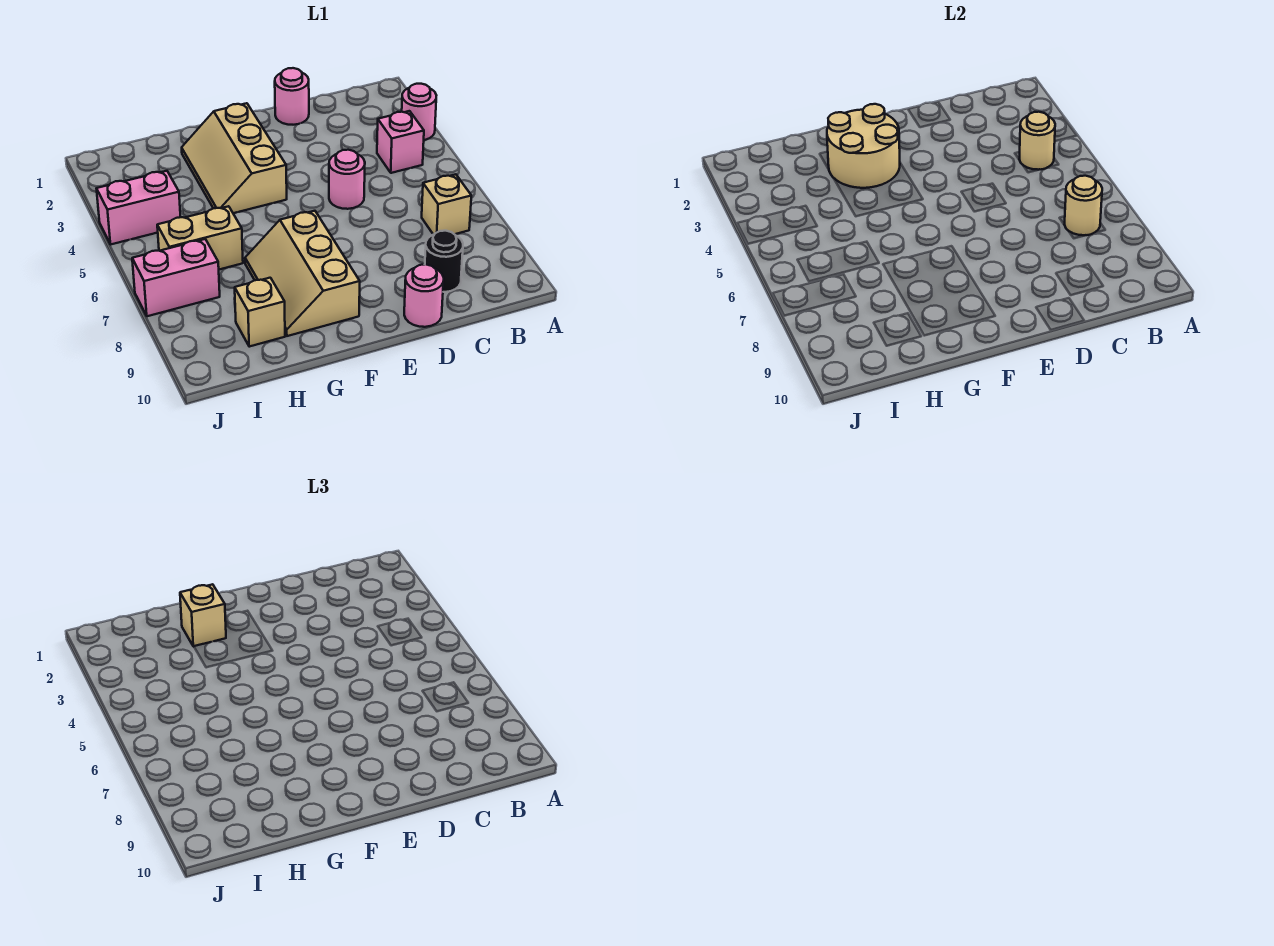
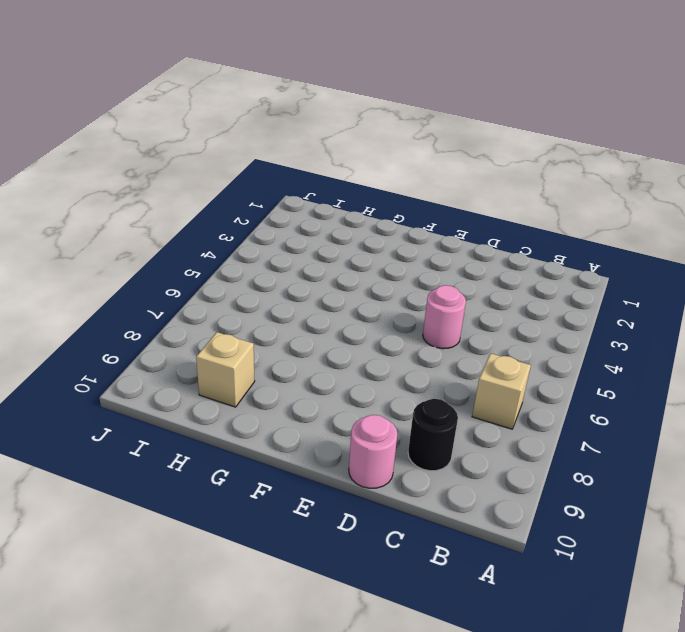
none -> pink 1x1 round brick [402,84,436,140]
none -> pink 1x1 brick [377,111,424,173]
none -> pink 1x1 round brick [275,68,309,125]

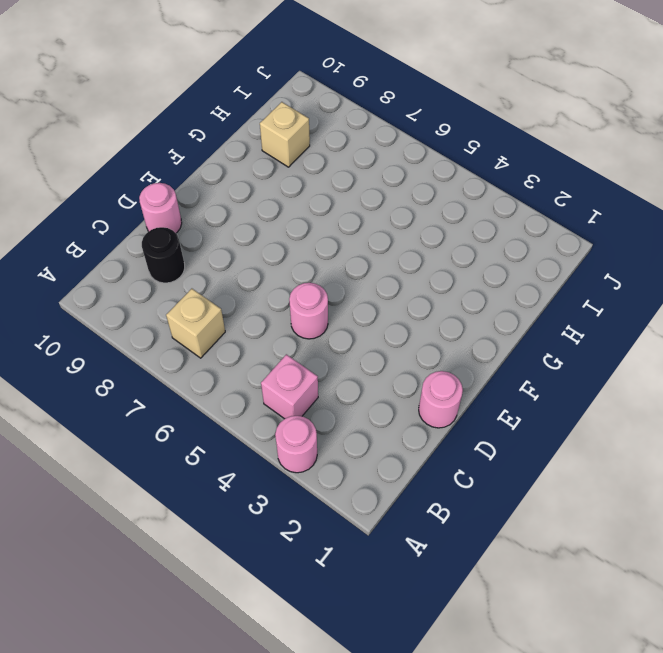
none -> tan 2x3 slope [182,103,287,213]
none -> tan 2x3 slope [245,211,360,336]
none -> tan 1x2 brick [157,206,243,270]

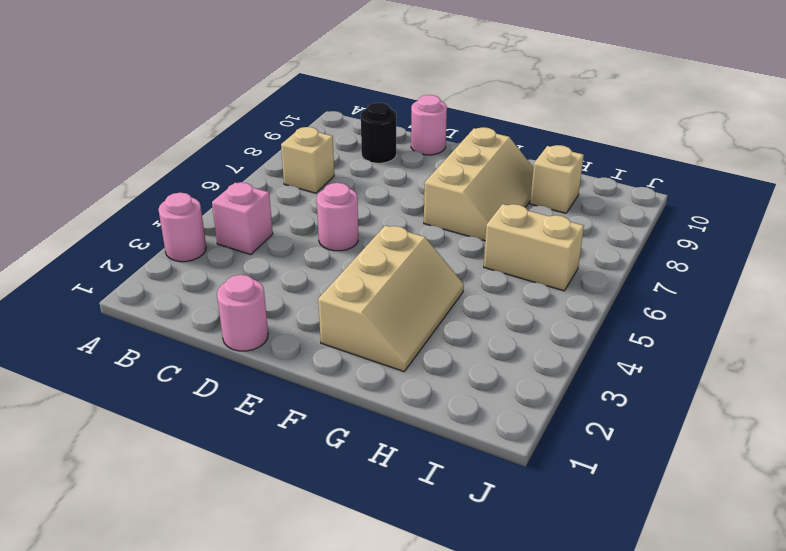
none -> pink 1x2 brick [96,171,180,244]
none -> pink 1x2 brick [132,239,220,316]
none -> tan 1x1 round brick [1019,112,1055,170]

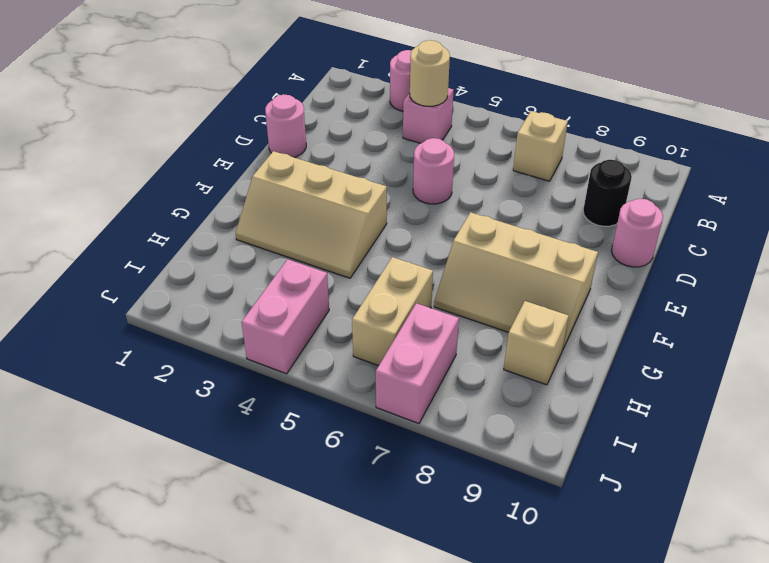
none -> tan 1x1 round brick [1064,176,1102,235]
none -> tan 2x2 round brick [827,104,900,188]
none -> tan 1x1 brick [180,584,226,647]

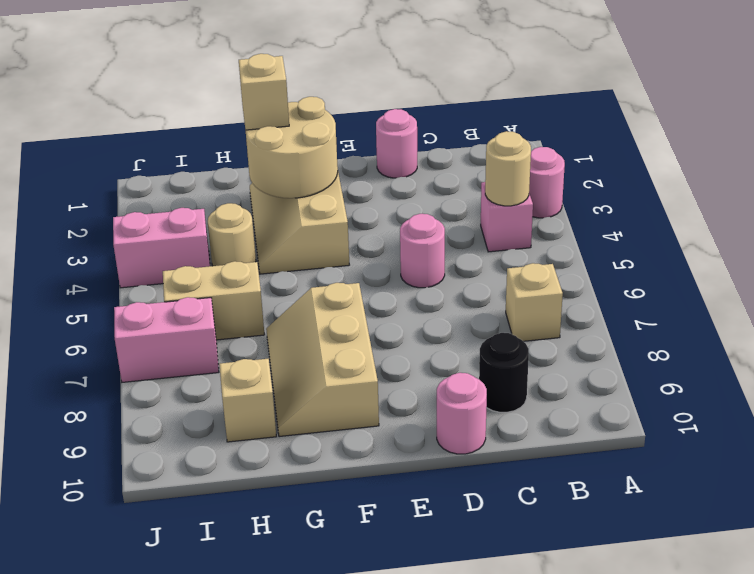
tan 1x1 round brick [208,203,256,266] -> tan 1x1 round brick moved to [1064,176,1102,235]

